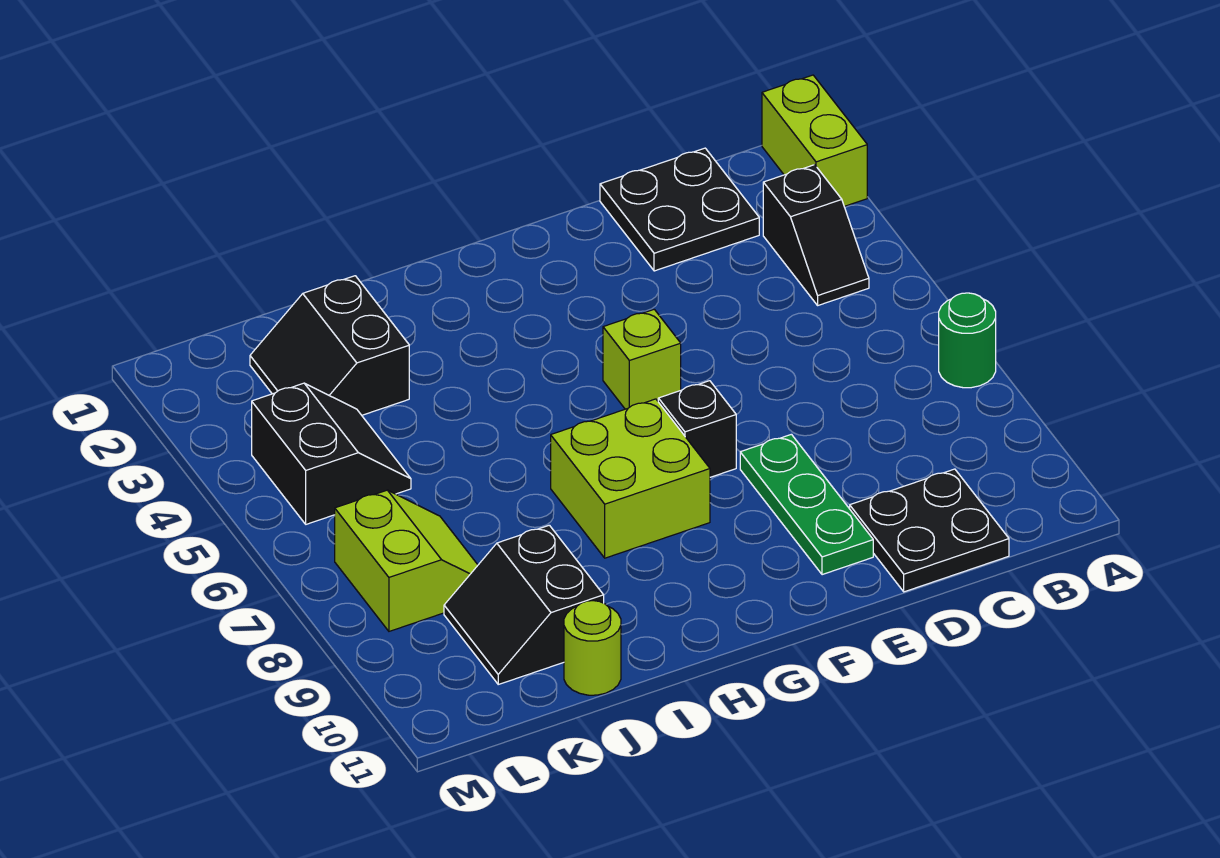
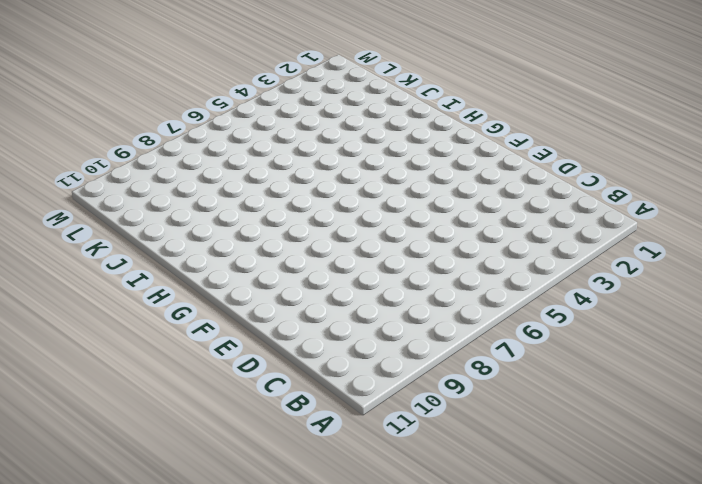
none -> lime 1x2 brick [762,75,867,206]
none -> green 1x1 round brick [939,293,996,388]
none -> black 1x2 slope [763,165,869,305]

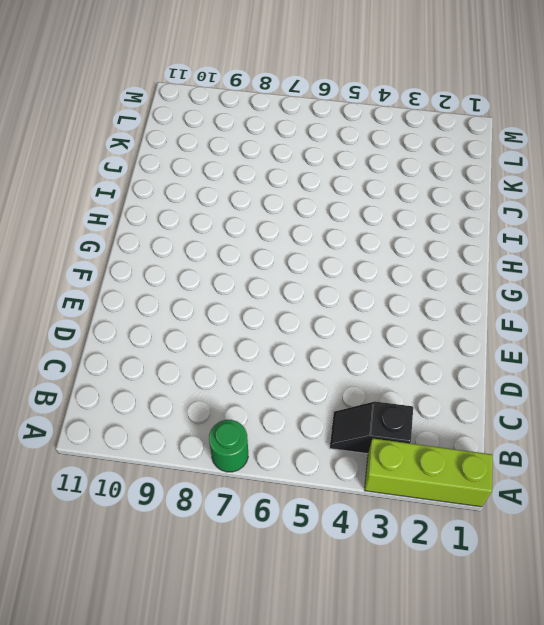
lime 1x3 brick [365,438,493,507] -> lime 1x2 brick [762,75,867,206]
none -> black 2x2 plate [600,148,759,271]
none -> black 2x2 plate [850,469,1009,592]
none -> green 1x3 plate [740,434,873,575]

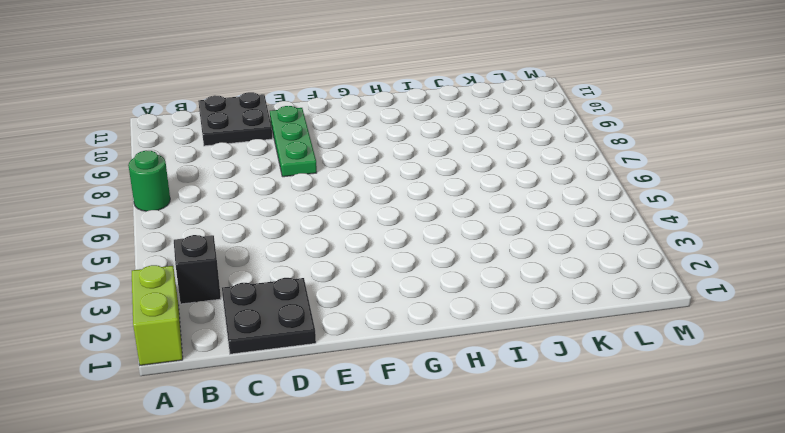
none -> lime 1x1 brick [603,309,681,409]
none -> black 1x1 brick [658,381,736,477]
none -> lime 2x2 brick [551,399,710,558]

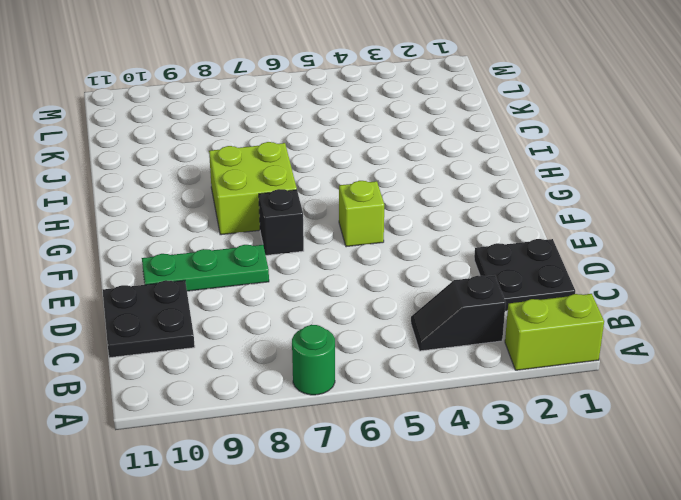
none -> black 2x2 slope [250,276,409,415]
none -> black 2x2 slope [444,525,604,684]
none -> lime 1x1 round brick [564,601,621,695]

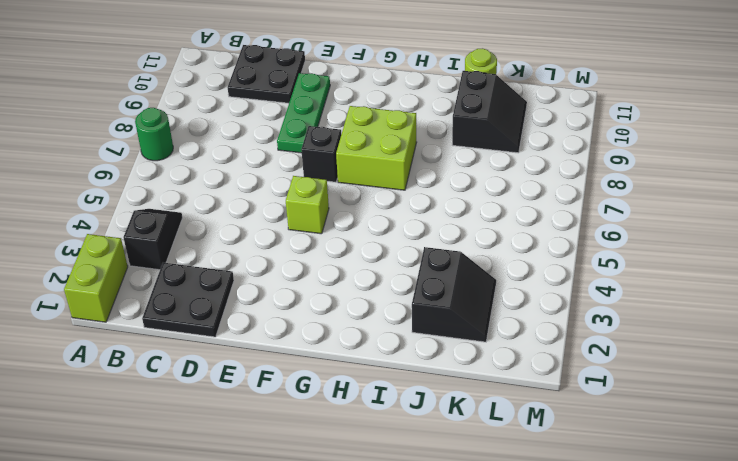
none -> black 2x2 slope [252,383,411,524]
none -> lime 2x2 slope [335,490,478,631]

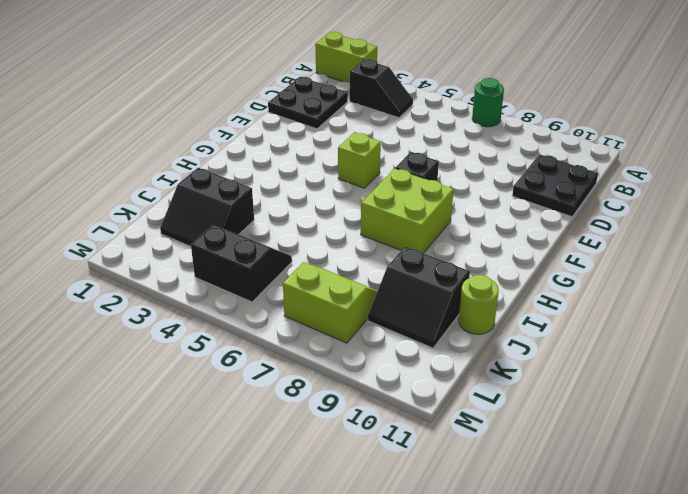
none -> green 1x3 plate [740,434,873,575]

